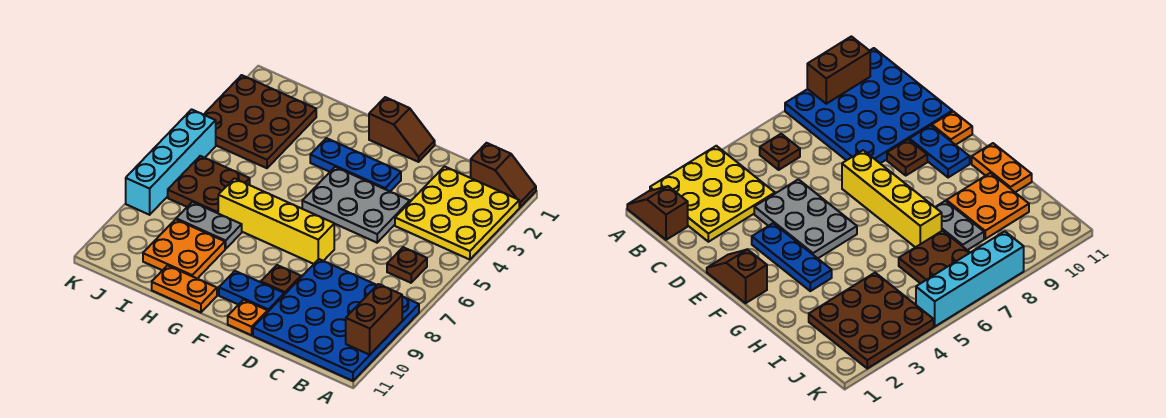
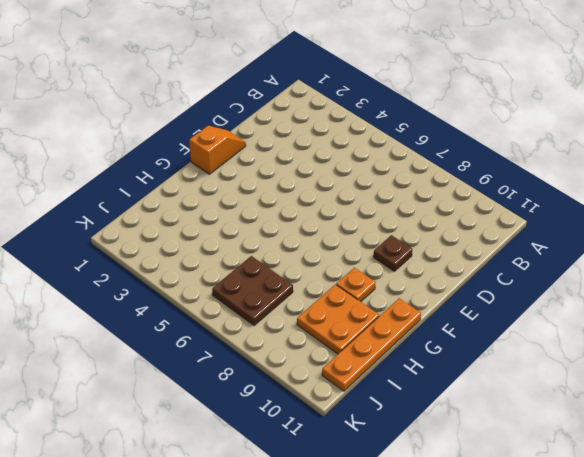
orange 1x2 slope [189,126,246,174] -> brown 1x2 slope [369,97,435,162]
orange 1x1 plate [336,268,376,302] -> orange 1x1 plate moved to [228,300,268,335]
orange 1x4 plate [322,298,421,391] -> orange 1x2 plate [152,265,217,312]
none -> brown 1x2 slope [471,143,536,208]
none -> yellow 3x3 plate [395,167,519,260]
none -> blue 4x4 plate [253,259,419,381]

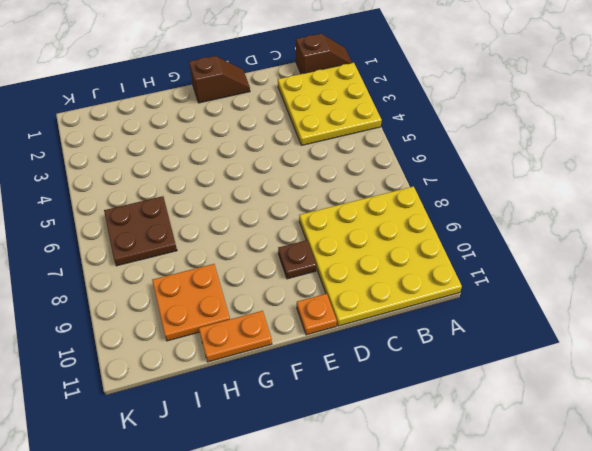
yellow 4x4 plate [299,186,462,326] -> blue 4x4 plate [253,259,419,381]
none -> brown 1x1 plate [387,247,427,283]
none -> grey 2x3 plate [302,167,410,243]
none -> blue 1x3 plate [310,138,401,191]

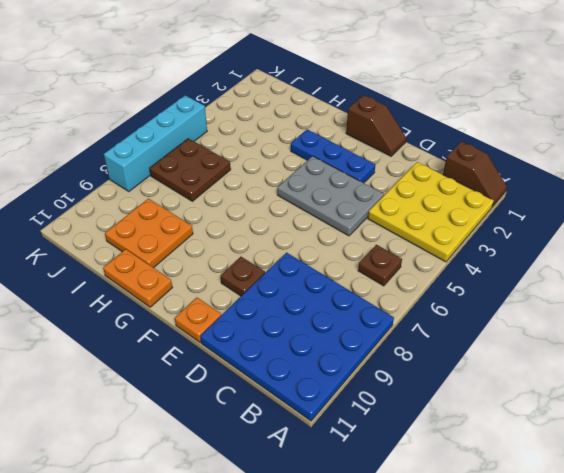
none -> yellow 1x4 brick [218,178,334,264]
none -> blue 1x2 plate [219,271,284,311]
none -> grey 1x2 plate [176,202,242,249]

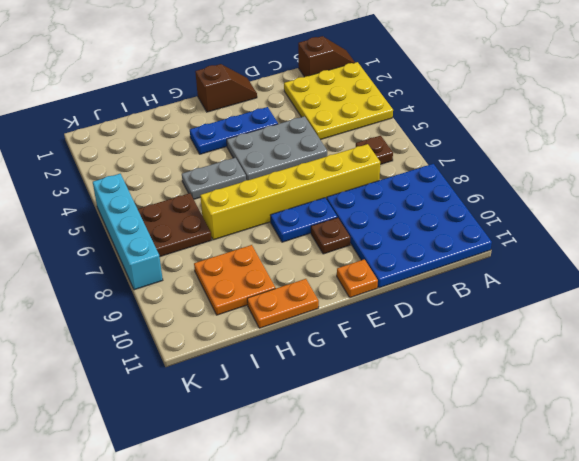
yellow 1x6 brick [200,144,380,240] -> yellow 1x4 brick [218,178,334,264]
blue 1x2 plate [270,198,337,242] -> blue 1x2 plate moved to [219,271,284,311]
grey 1x2 plate [182,158,246,199] -> grey 1x2 plate moved to [176,202,242,249]
none -> brown 3x3 plate [204,75,316,168]
none -> brown 1x2 brick [346,284,402,355]

